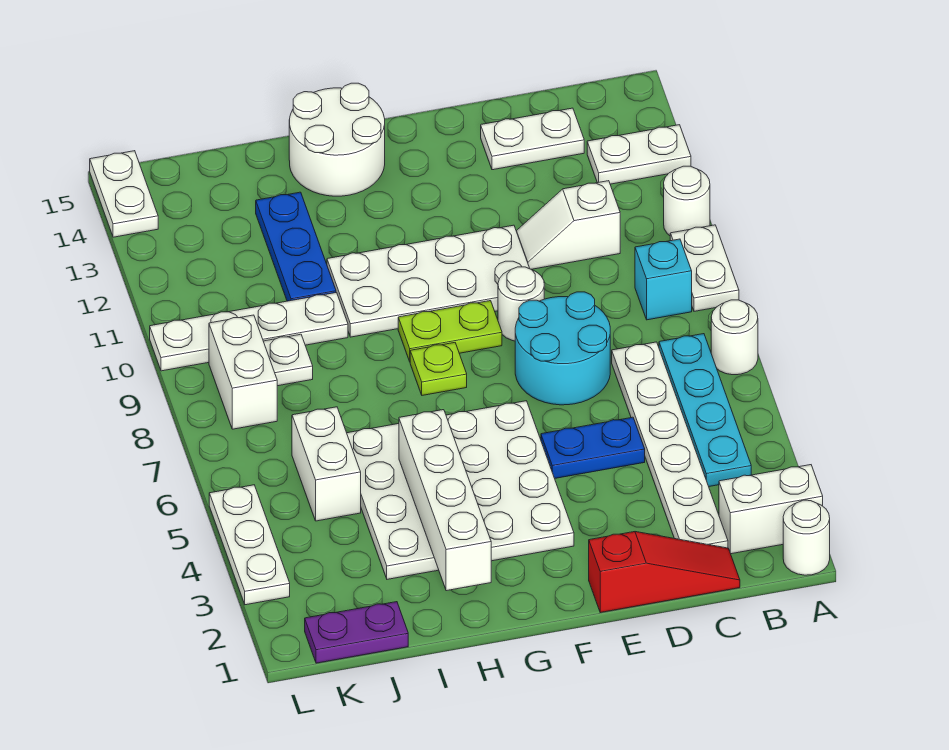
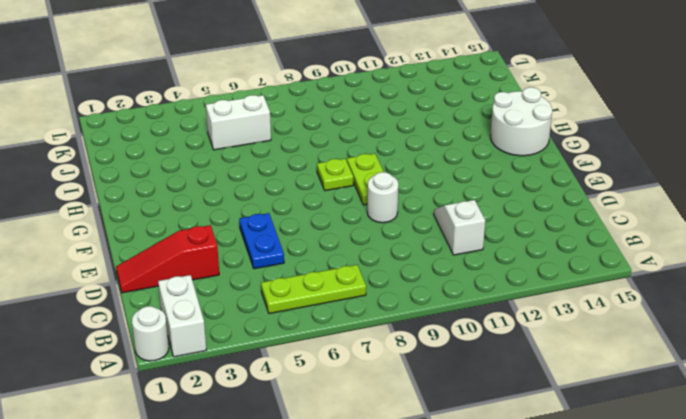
lime 1x3 plate [261,265,366,314] -> cyan 1x4 plate [659,334,751,486]
red 1x3 slope [116,225,219,293] -> red 1x3 slope turned to [589,532,740,613]
none -> white 1x1 round brick [711,300,758,375]
none -> white 1x2 plate [670,225,739,311]
none -> white 1x1 round brick [664,166,710,236]

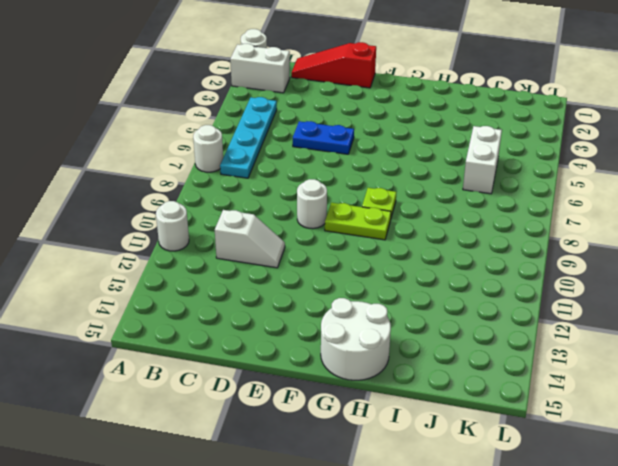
none -> white 1x2 plate [670,225,739,311]
none -> white 1x2 plate [587,125,691,184]
none -> cyan 1x1 brick [635,239,692,320]

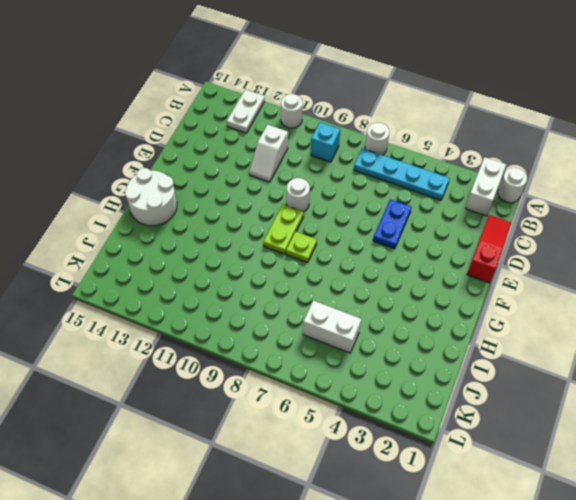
none -> white 1x2 plate [670,225,739,311]
none -> white 1x6 plate [612,342,728,548]
none -> white 1x2 plate [481,108,584,170]

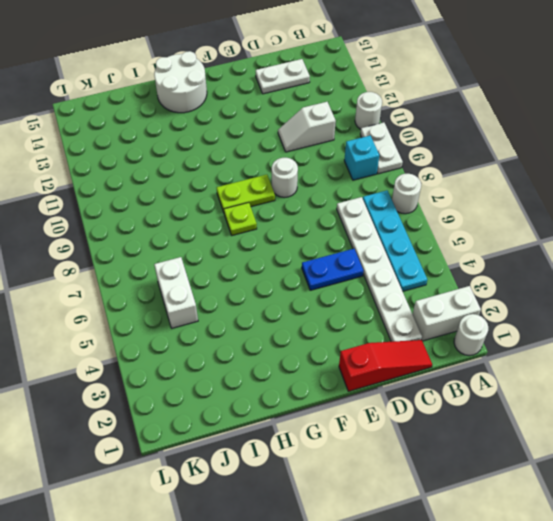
none -> white 1x2 plate [587,125,691,184]
none -> cyan 2x2 round brick [515,292,610,405]
none -> white 2x4 plate [327,225,530,337]

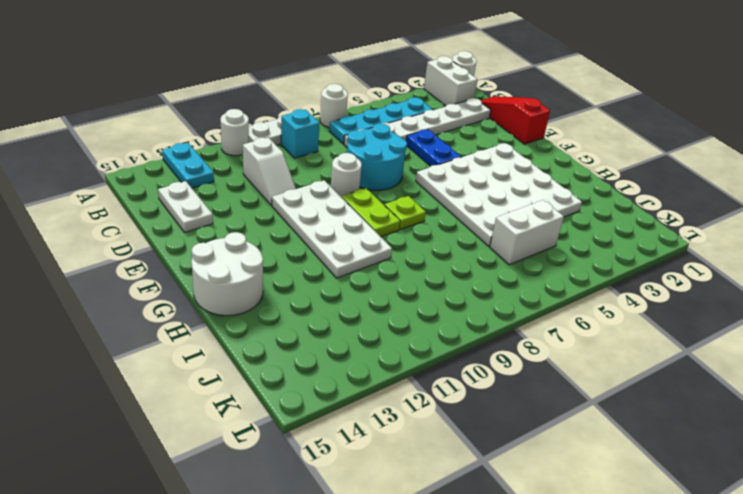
cyan 1x2 plate [162,143,214,188] -> white 1x2 plate [587,125,691,184]
none -> white 1x4 plate [150,293,348,371]
none -> blue 1x3 plate [256,192,336,301]
none -> purple 1x2 plate [305,602,408,663]

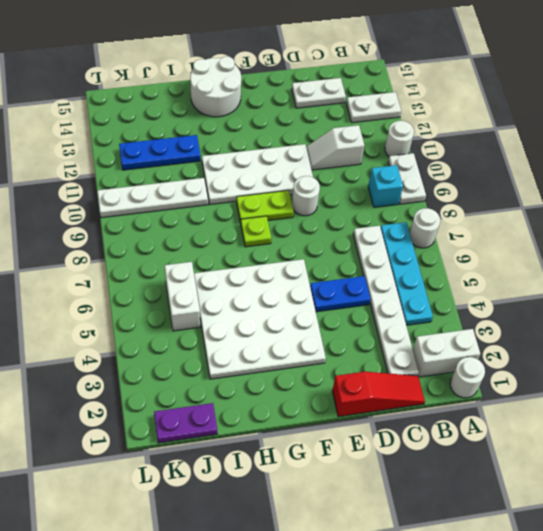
blue 1x3 plate [119,135,201,170] -> blue 1x3 plate turned to [256,192,336,301]
none -> cyan 2x2 round brick [515,292,610,405]
none -> white 1x1 plate [263,334,313,386]
none -> white 1x2 brick [209,315,277,429]

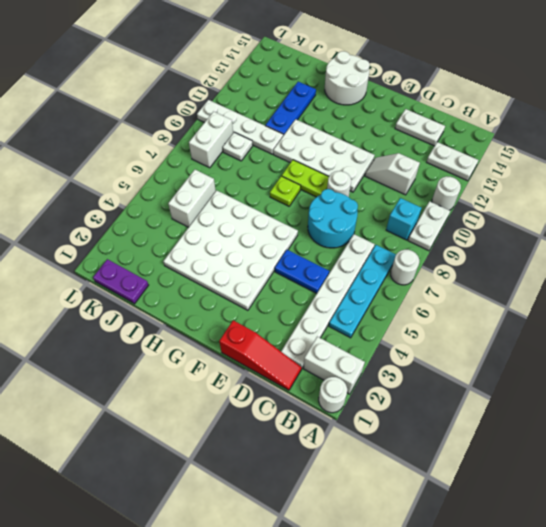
none -> white 1x3 plate [209,485,290,605]
none -> white 1x2 plate [90,151,158,237]
none -> white 1x4 brick [399,410,491,591]

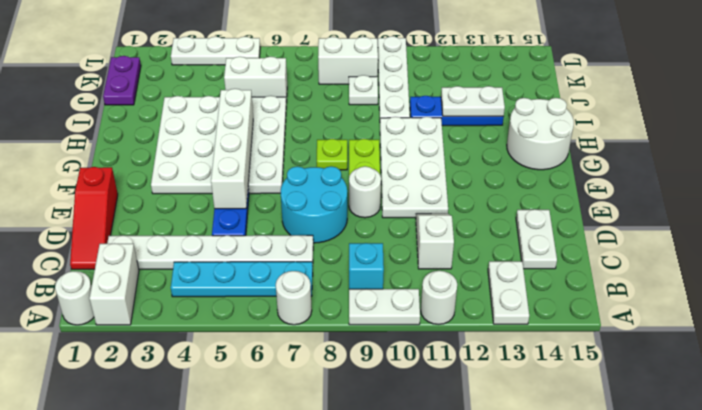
white 1x4 brick [211,89,253,209] -> white 1x4 brick turned to [399,410,491,591]
white 1x2 plate [441,86,505,116] -> white 1x2 plate moved to [90,151,158,237]

